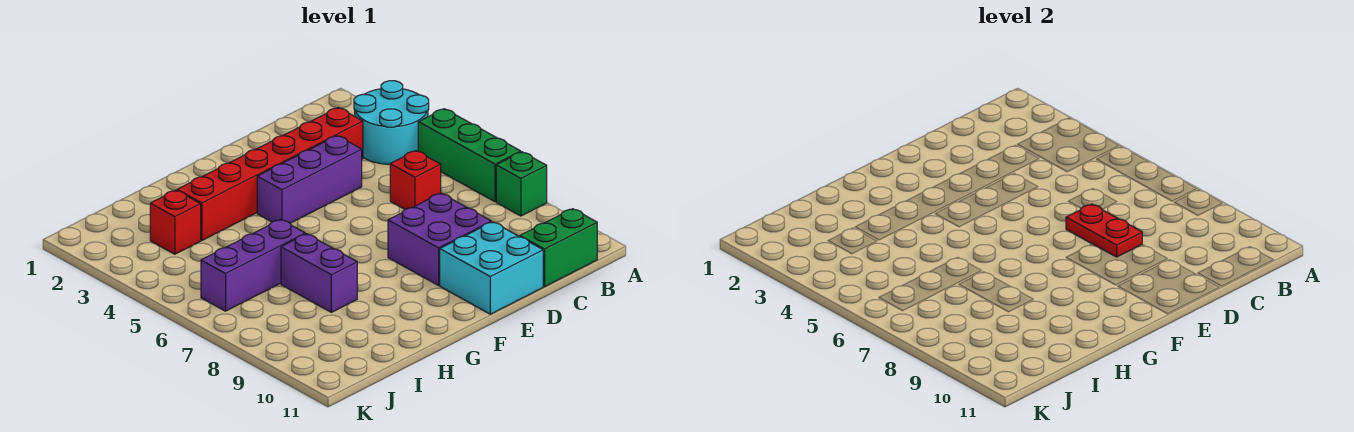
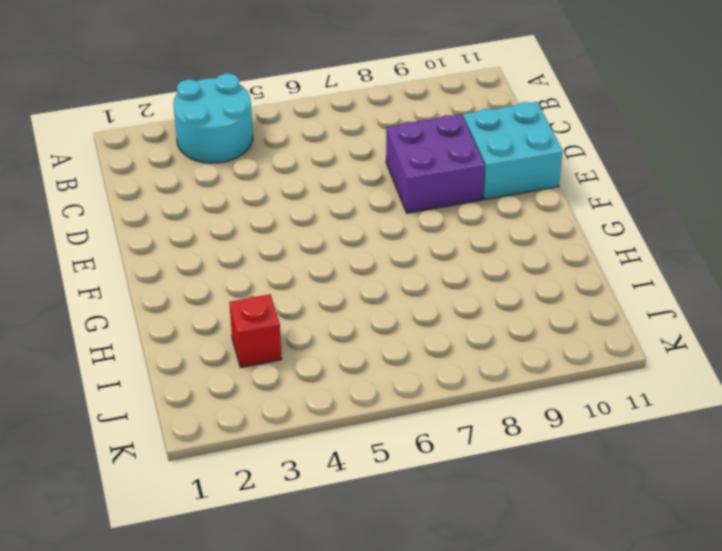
none -> green 1x3 brick [418,109,521,202]
none -> green 1x1 brick [496,152,547,216]
none -> green 1x2 brick [520,209,597,287]

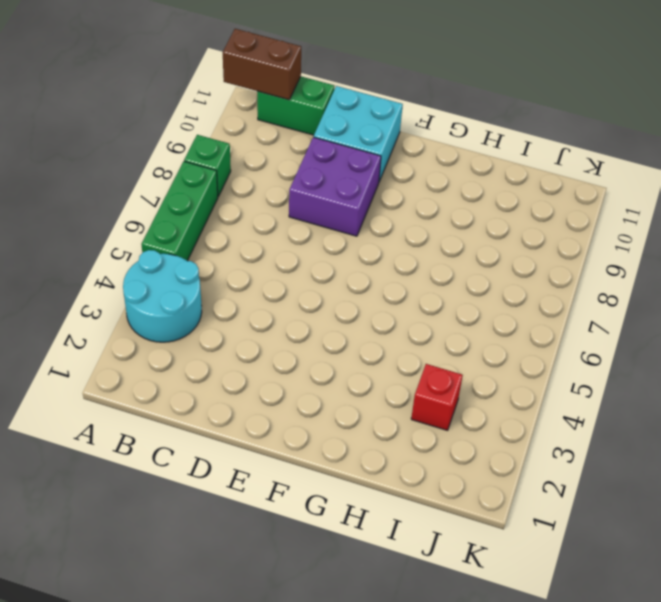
brown 1x2 brick [223,29,301,100] -> none
none -> red 1x6 brick [177,107,363,241]
none -> red 1x1 brick [390,151,441,209]
none -> purple 1x3 brick [257,136,362,223]

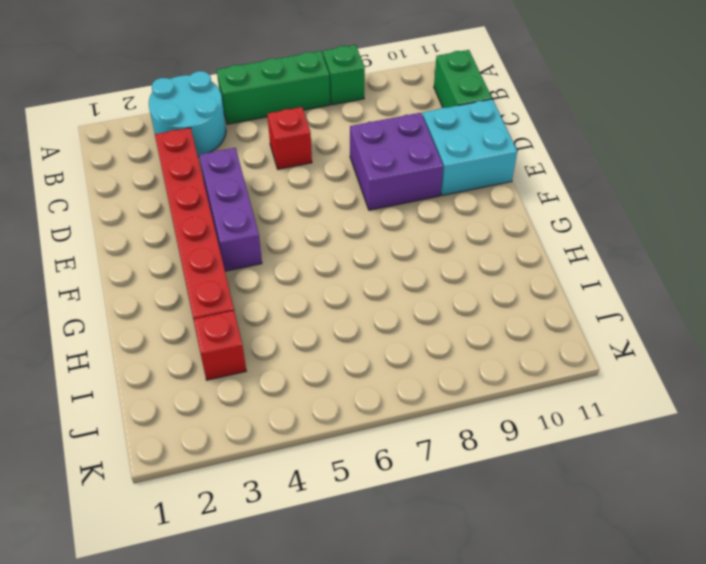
none -> purple 1x3 brick [201,219,305,311]
none -> purple 1x2 brick [281,234,357,312]
none -> red 1x2 plate [1066,204,1142,257]

